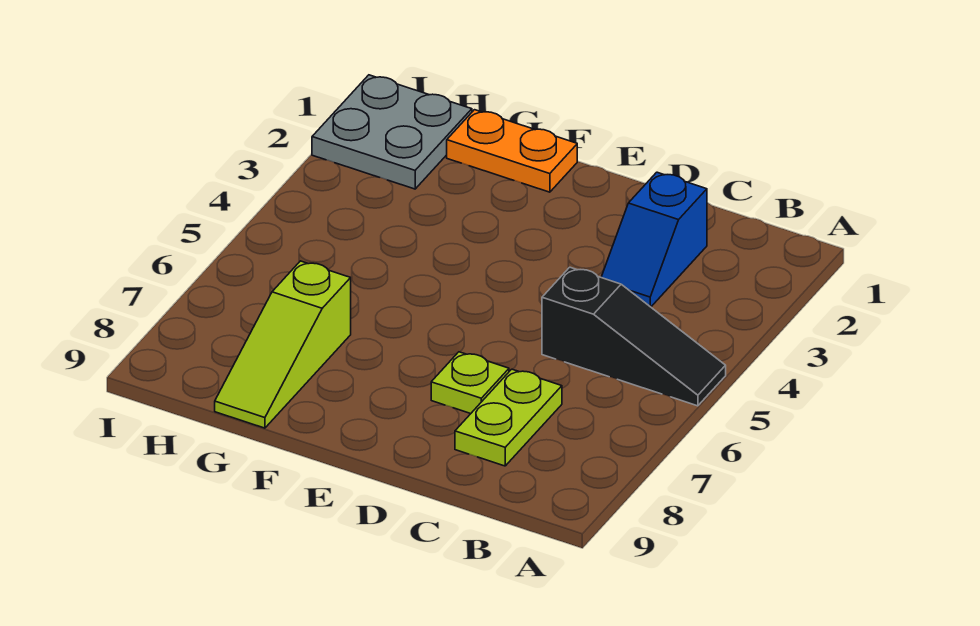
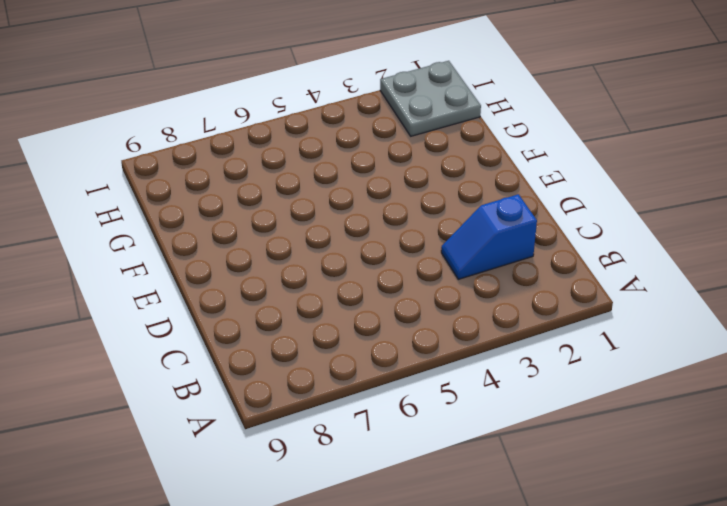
none -> black 1x3 slope [542,267,726,406]
none -> lime 1x2 plate [455,369,562,466]

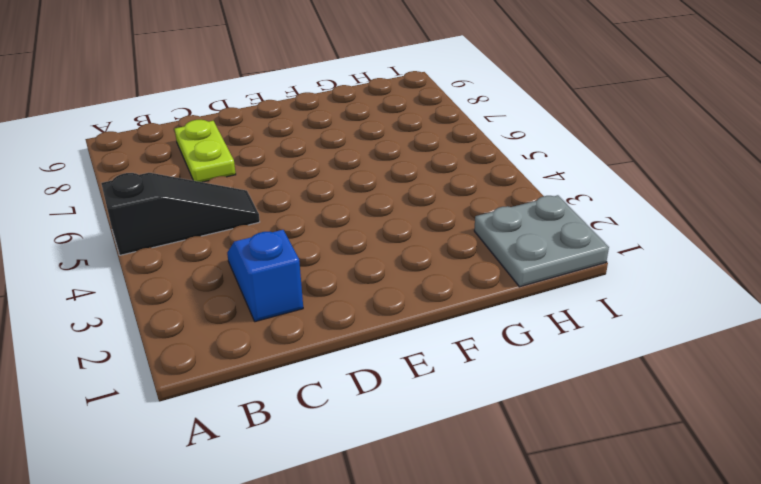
black 1x3 slope [101,173,260,255] -> black 1x3 slope turned to [542,267,726,406]
none -> lime 1x1 plate [431,352,509,414]
none -> orange 1x2 plate [447,110,577,192]

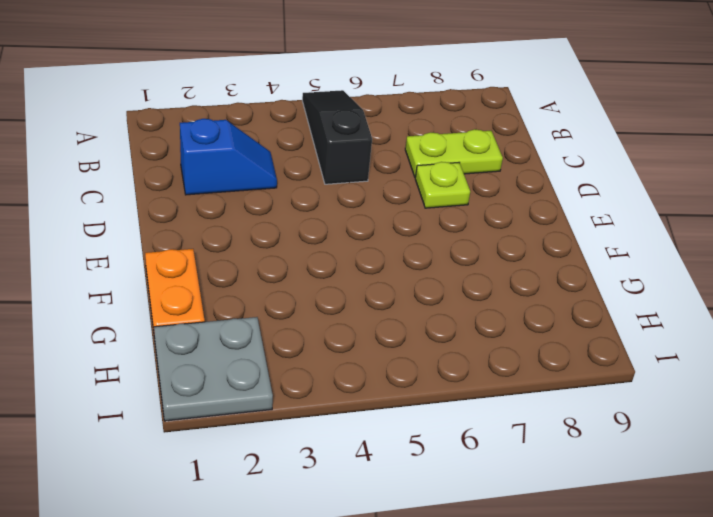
none -> lime 1x3 slope [215,261,351,428]

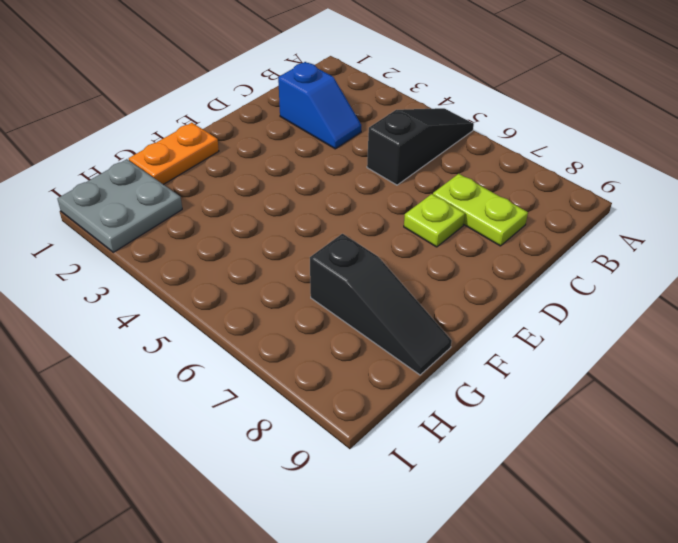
black 1x3 slope [310,234,452,375] -> lime 1x3 slope [215,261,351,428]

